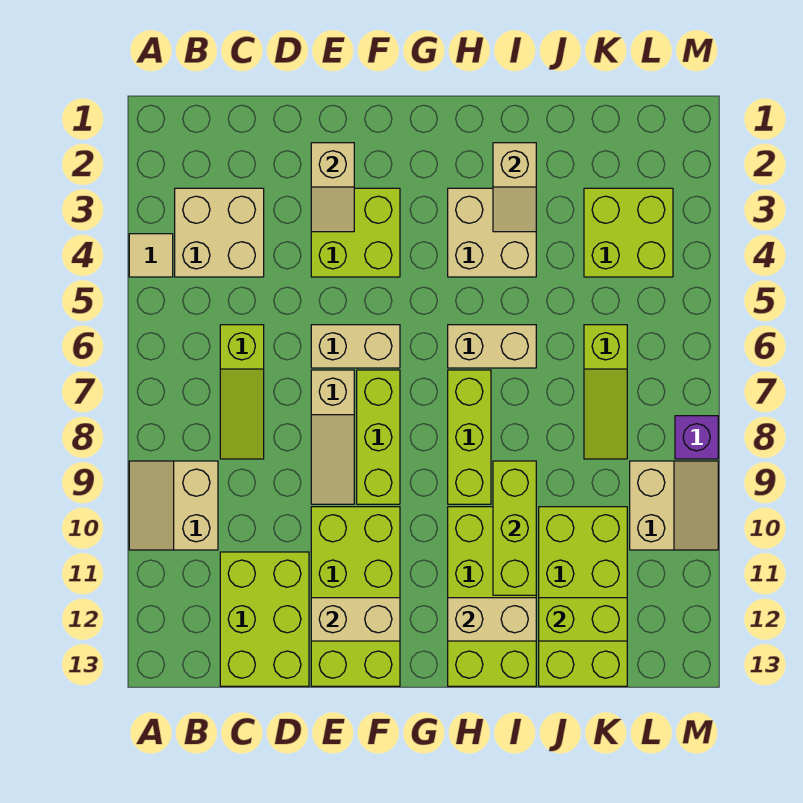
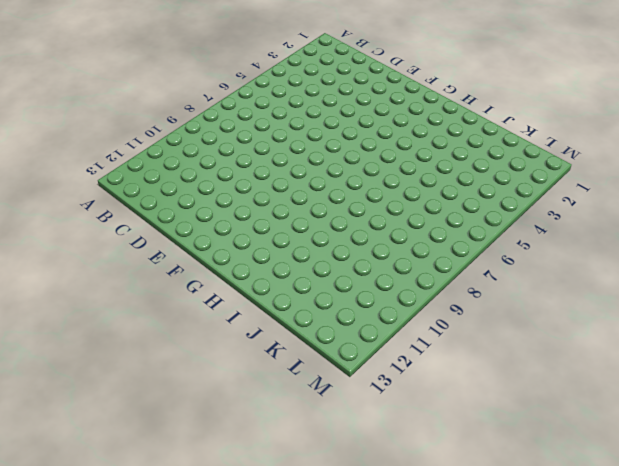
none -> tan 1x1 tile [129,234,173,277]
none -> tan 2x2 slope [129,461,218,550]
none -> tan 2x2 brick [175,188,264,277]

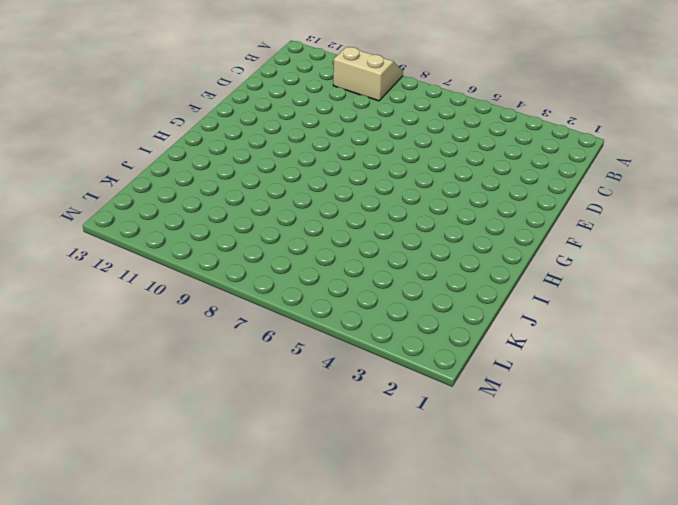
none -> tan 1x1 tile [129,234,173,277]
none -> tan 2x2 brick [175,188,264,277]
none -> lime 1x3 slope [220,325,264,459]

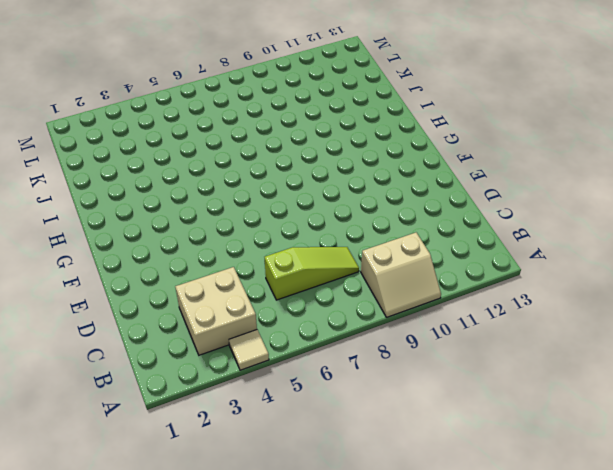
none -> lime 2x3 brick [220,552,309,686]
none -> lime 2x2 brick [311,188,400,277]
none -> tan 1x2 brick [311,325,400,368]

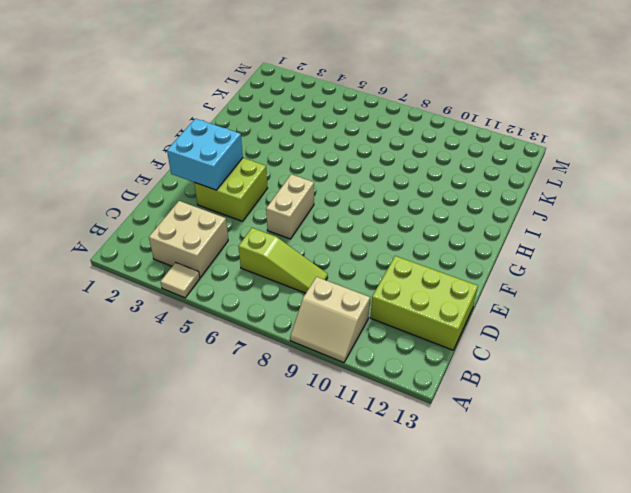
cyan 2x2 brick [167,119,243,190] -> tan 1x2 slope [311,143,354,232]
none -> tan 1x3 slope [311,370,354,504]
none -> lime 2x4 brick [311,507,400,686]
none -> lime 1x3 brick [357,370,400,504]

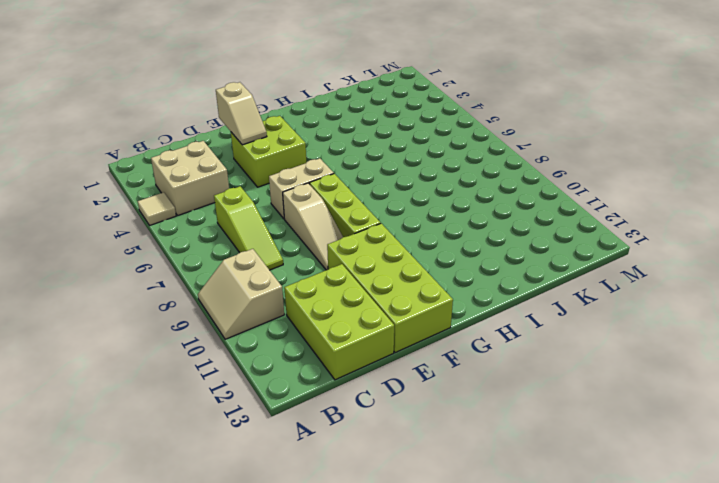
none -> tan 2x2 brick [448,188,536,277]
none -> tan 1x2 brick [448,325,536,368]
none -> lime 1x3 brick [448,370,491,504]

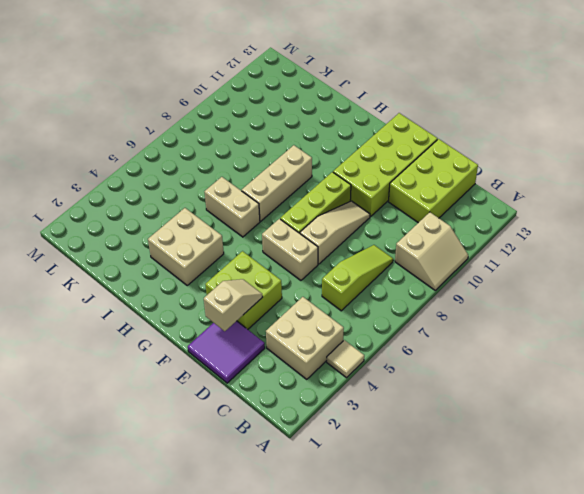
purple 2x2 tile [188,321,265,383] -> none
tan 1x3 brick [242,145,312,221] -> lime 1x3 brick [448,370,491,504]
none -> lime 2x4 brick [448,507,536,686]
none -> lime 2x4 brick [539,507,627,686]
none -> lime 2x2 brick [584,188,673,277]

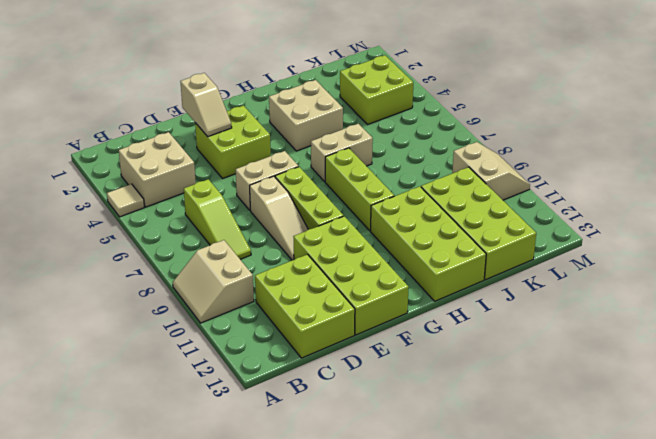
none -> lime 1x3 slope [584,325,627,459]
none -> purple 1x1 brick [675,416,718,459]
none -> tan 1x2 brick [311,598,400,641]

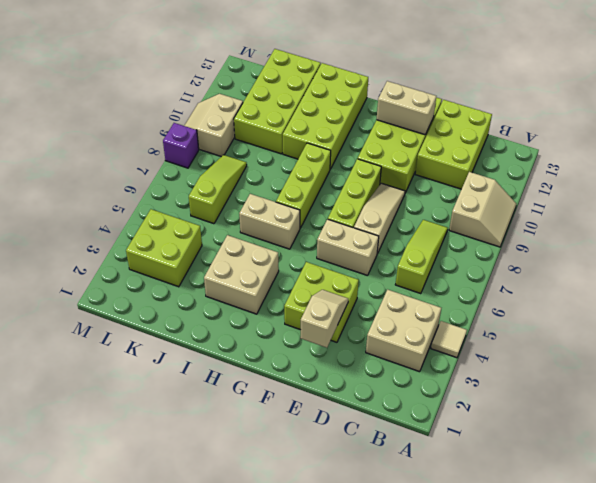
none -> tan 1x2 brick [448,598,536,641]
none -> tan 1x2 slope [493,143,536,232]
none -> lime 1x3 brick [493,461,536,595]

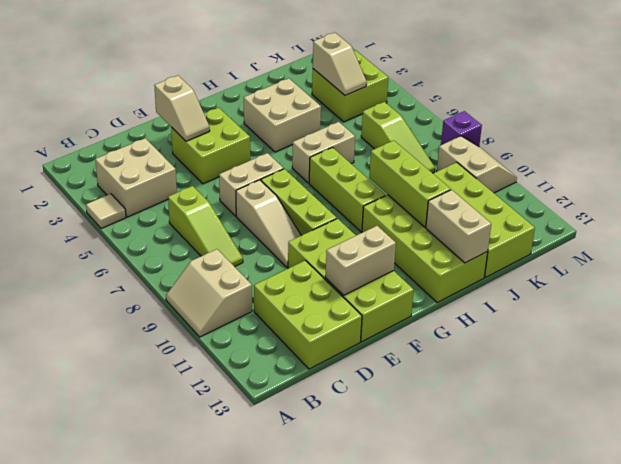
tan 1x2 brick [426,190,491,263] -> tan 1x2 brick turned to [448,598,536,641]
tan 1x2 slope [313,33,367,95] -> tan 1x2 slope moved to [493,143,536,232]
none -> lime 1x2 brick [539,598,627,641]

